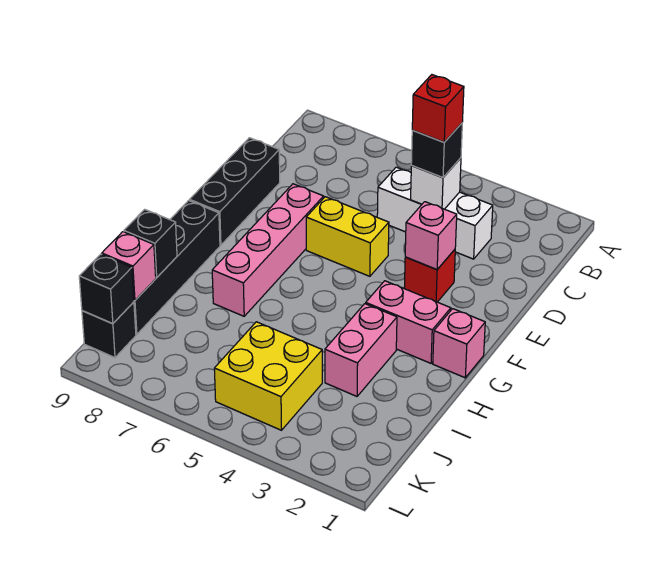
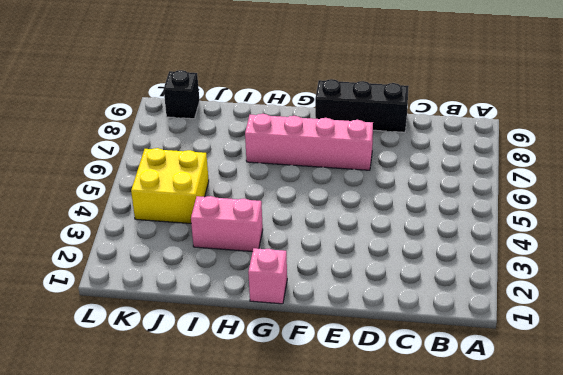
none -> white 1x3 brick [377,167,493,259]
none -> red 1x1 brick [404,250,455,302]
none -> yellow 1x2 brick [306,197,389,276]

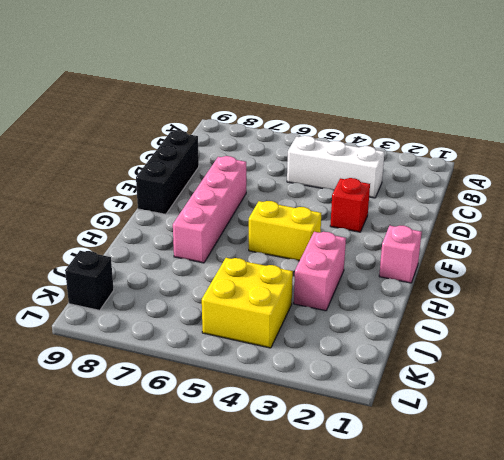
yellow 1x2 brick [249,201,321,261] -> yellow 1x2 brick moved to [306,197,389,276]
none -> pink 1x2 brick [366,281,451,363]
none -> black 1x4 brick [134,201,220,334]
none -> white 1x1 brick [411,158,461,209]

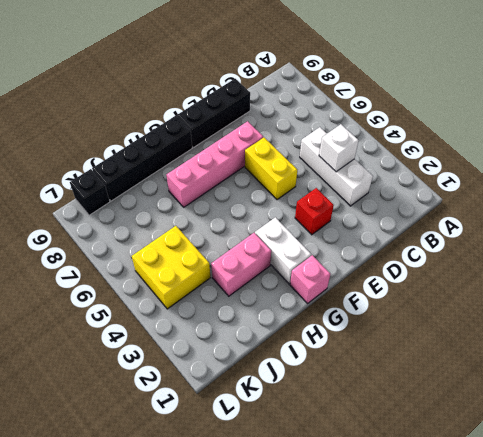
white 1x2 brick [255,217,311,284] -> pink 1x2 brick [366,281,451,363]
none -> pink 1x1 brick [405,202,457,270]
none -> black 1x1 brick [124,209,177,278]
none -> pink 1x1 brick [102,232,156,300]

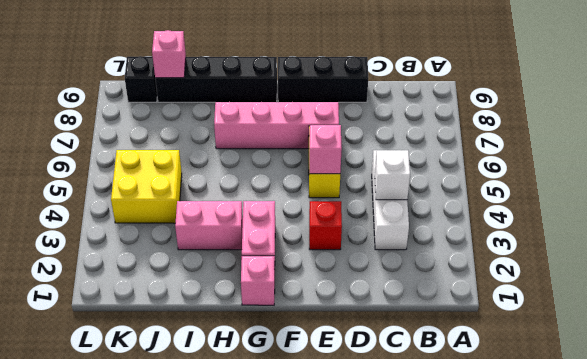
pink 1x1 brick [309,125,342,174] -> pink 1x1 brick moved to [405,202,457,270]
none -> black 1x1 brick [124,209,177,278]
none -> black 1x1 brick [79,254,134,324]
none -> black 1x1 brick [411,123,462,178]

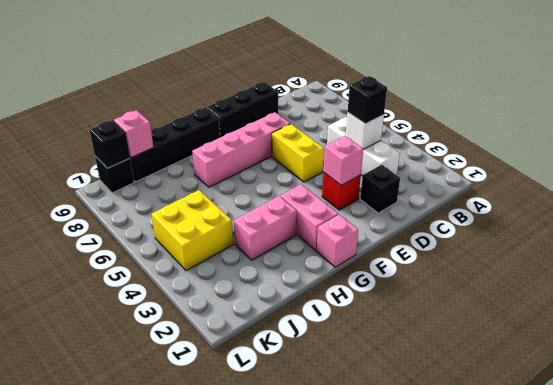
black 1x1 brick [360,165,400,213] -> black 1x1 brick moved to [124,209,177,278]
none -> red 1x1 brick [412,75,464,142]

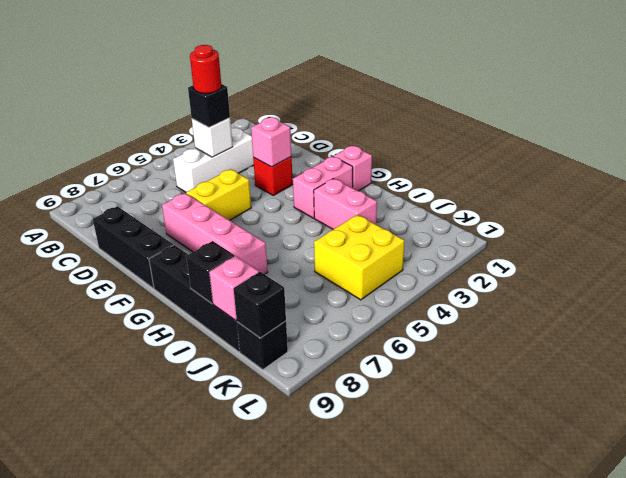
red 1x1 round brick [190,45,221,93] -> red 1x1 brick [412,75,464,142]

